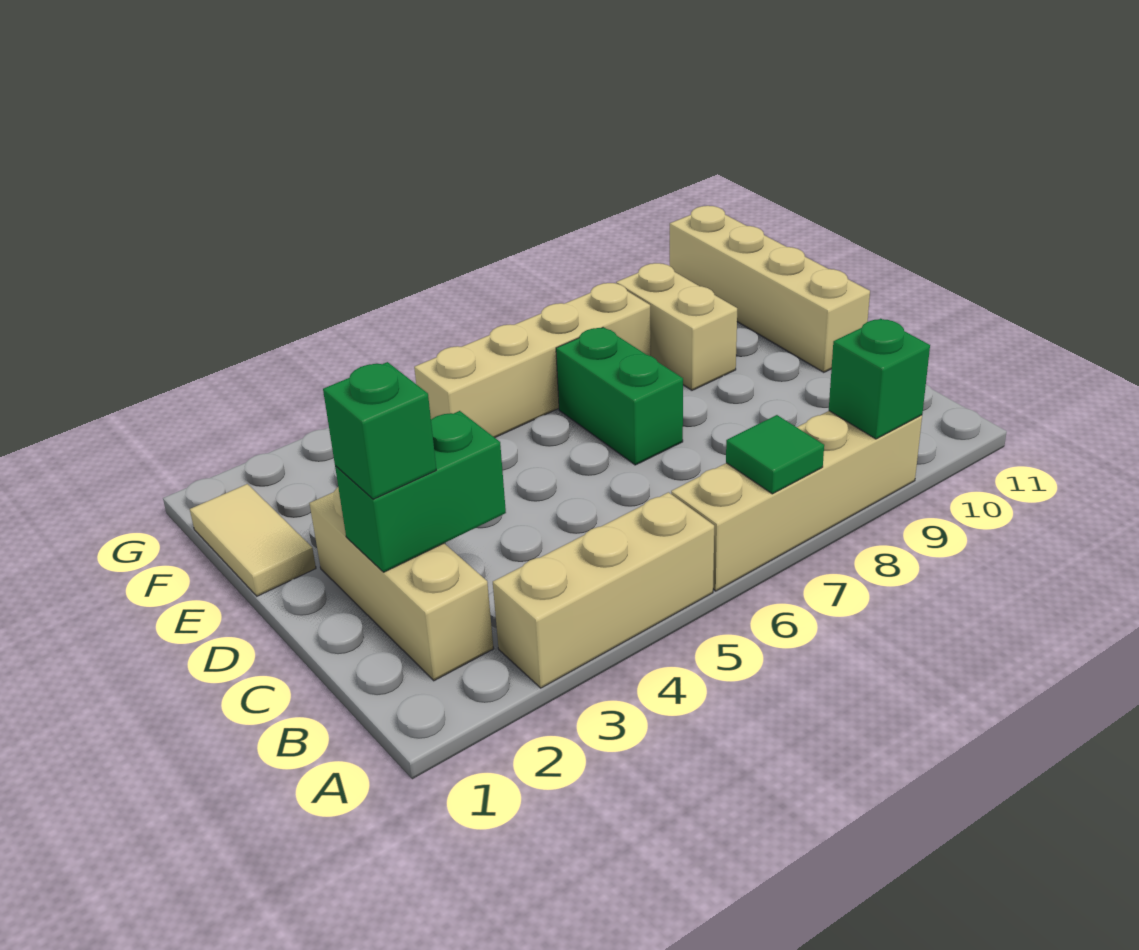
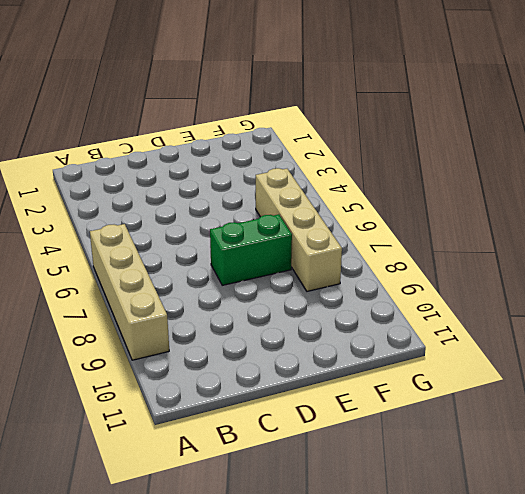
none -> tan 1x3 brick [493,492,714,688]
none -> tan 1x3 brick [309,487,494,681]
none -> tan 1x4 brick [670,206,870,372]

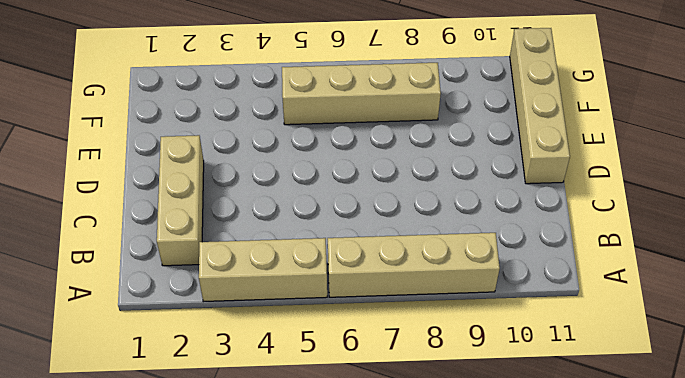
none -> green 1x2 brick [556,327,683,465]
none -> tan 1x2 tile [190,484,316,596]
none -> tan 1x2 brick [616,263,737,390]

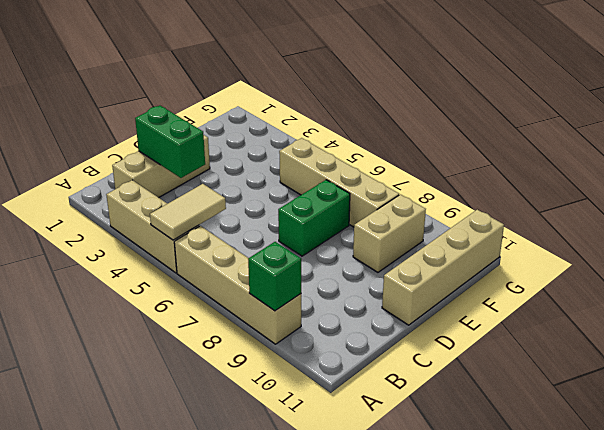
tan 1x2 tile [150,184,226,240] -> tan 1x2 tile moved to [190,484,316,596]
none -> green 1x1 tile [726,415,824,494]
none -> green 1x1 brick [323,362,436,499]

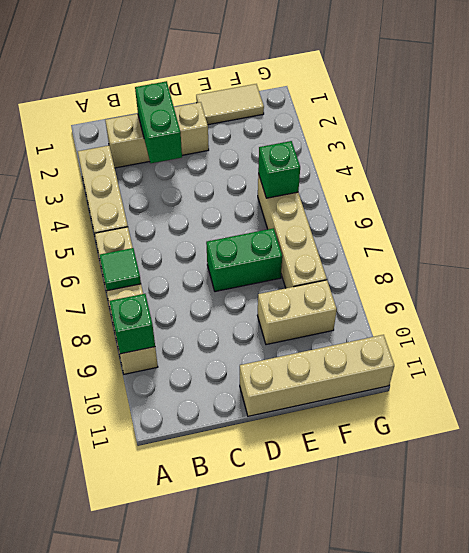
green 1x1 brick [258,141,300,198] -> green 1x1 brick moved to [323,362,436,499]

